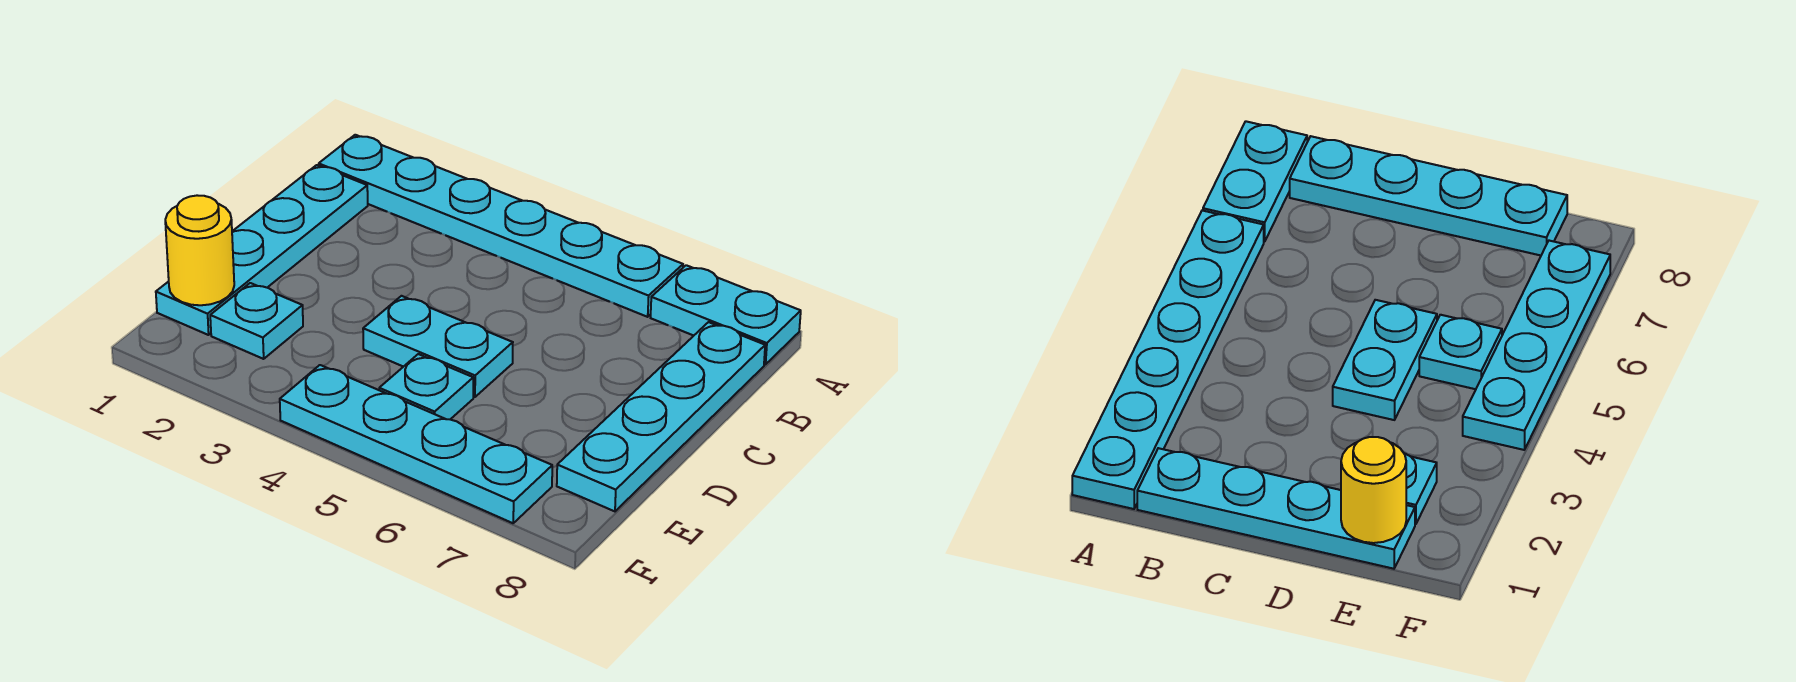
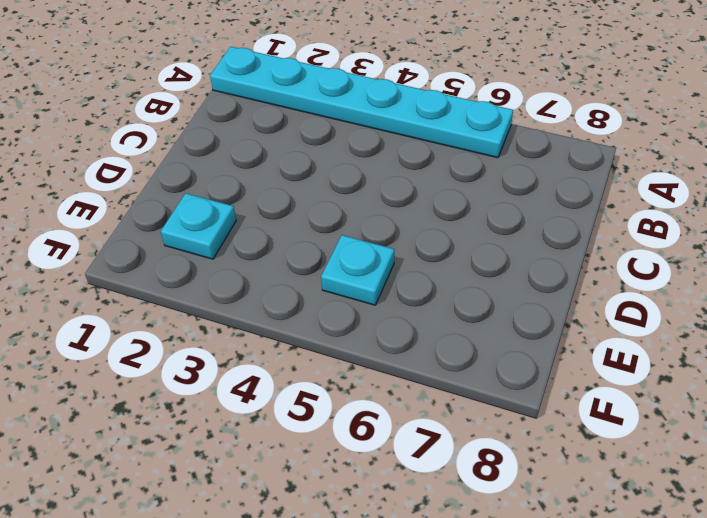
none -> cyan 1x2 plate [651,265,801,365]
none -> cyan 1x4 plate [156,165,368,335]

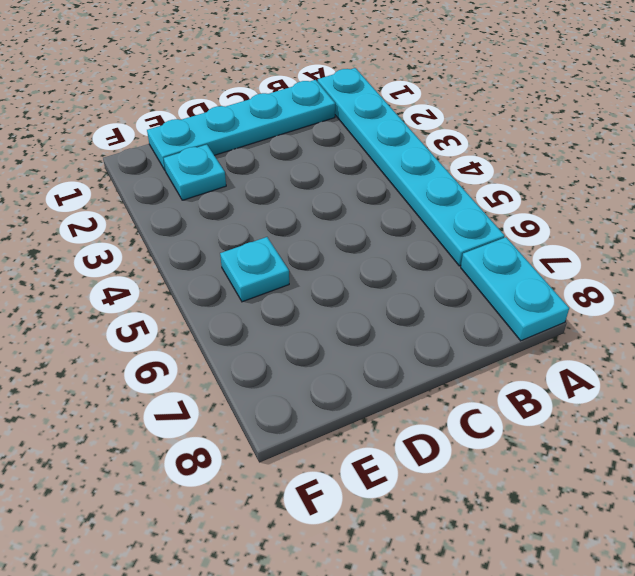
none -> cyan 1x4 plate [557,322,765,511]
none -> cyan 1x2 plate [363,296,513,397]

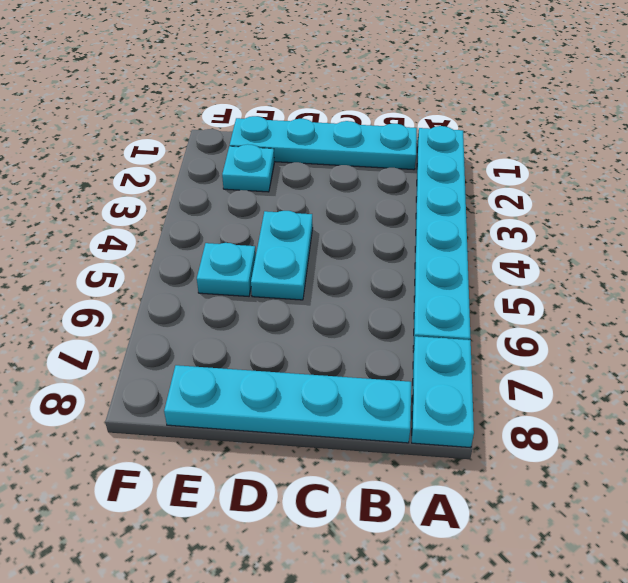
none -> cyan 1x4 plate [280,365,552,523]
none -> yellow 1x1 round brick [165,195,234,305]

